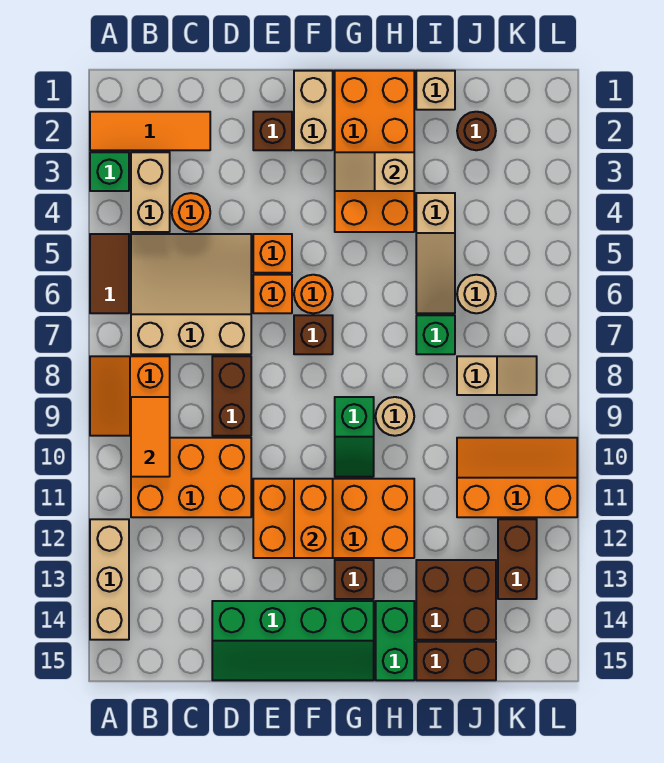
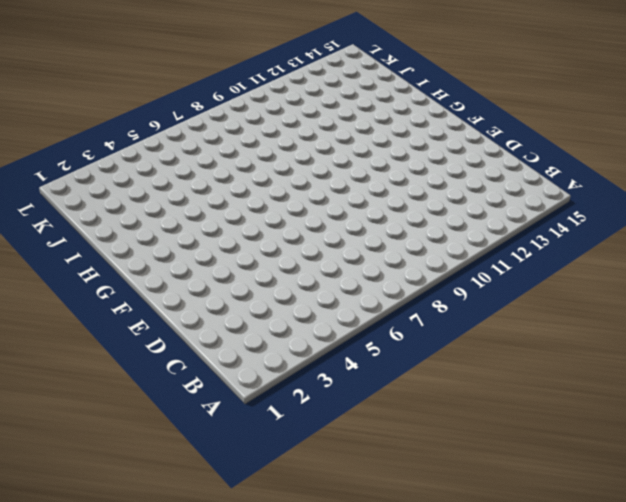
none -> orange 1x3 tile [90,112,210,150]
none -> green 1x1 brick [90,152,129,191]
none -> brown 1x2 tile [90,234,129,313]
none -> orange 2x2 slope [90,356,170,436]

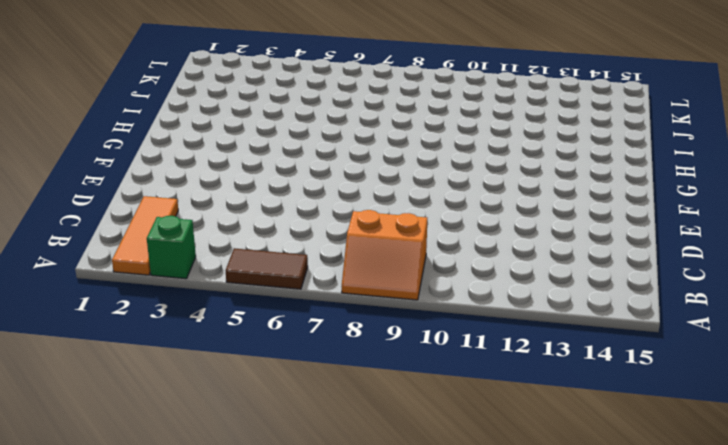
none -> tan 1x3 brick [90,519,129,640]
none -> tan 1x2 brick [131,152,170,232]
none -> tan 3x3 slope [131,234,251,354]
none -> orange 2x3 brick [131,438,251,517]

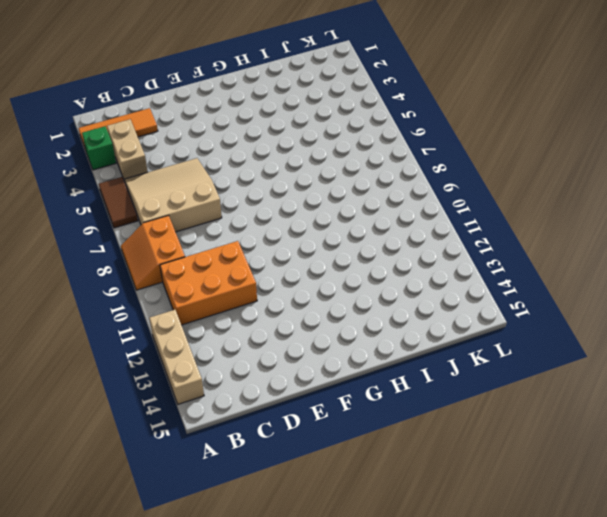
none -> orange 1x1 round brick [172,193,210,232]
none -> brown 1x2 brick [212,356,251,436]
none -> green 2x4 slope [212,601,374,680]
none -> brown 1x1 brick [253,112,292,150]

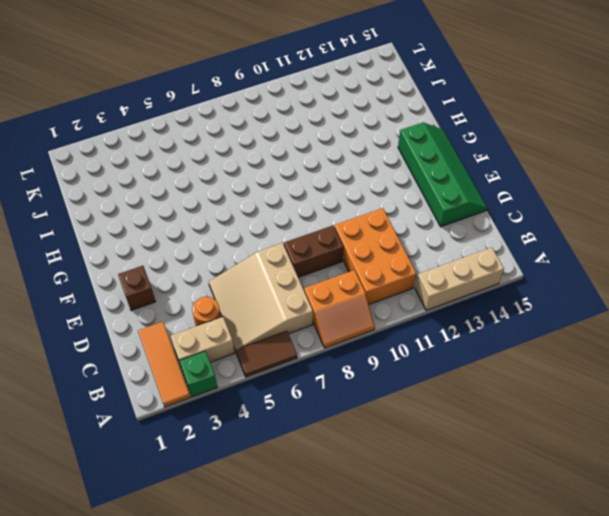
none -> orange 1x1 brick [253,234,292,273]
none -> orange 1x1 brick [253,275,292,313]
none -> orange 2x4 brick [253,479,414,558]
none -> tan 1x2 brick [294,71,333,150]

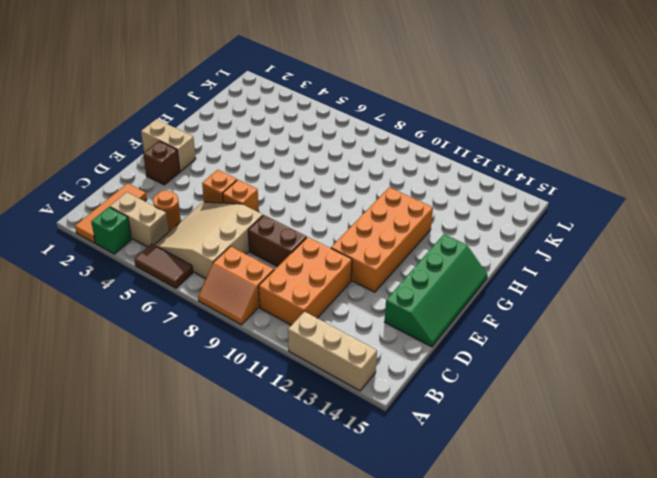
none -> orange 1x1 round brick [294,275,333,313]
none -> brown 1x1 brick [294,315,333,354]
none -> orange 2x4 brick [335,71,414,232]
none -> green 1x2 slope [335,397,374,477]

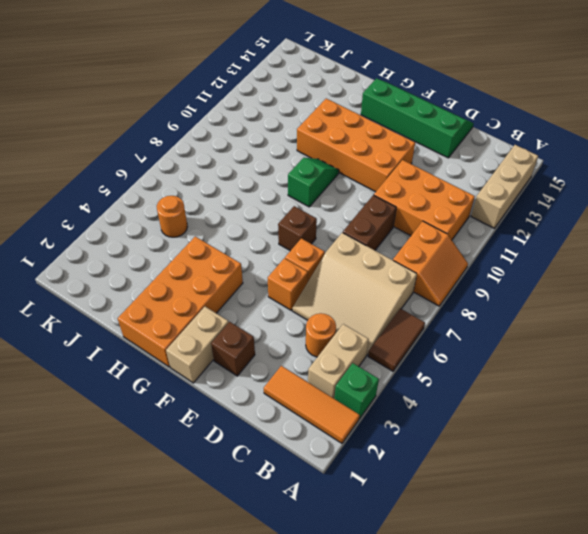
orange 1x1 round brick [157,196,187,237] -> orange 1x1 round brick moved to [294,275,333,313]
none -> brown 1x1 brick [335,560,374,599]
none -> tan 1x1 round brick [376,397,414,436]
none -> green 1x2 brick [376,601,414,680]
none -> tan 1x1 brick [416,71,455,110]

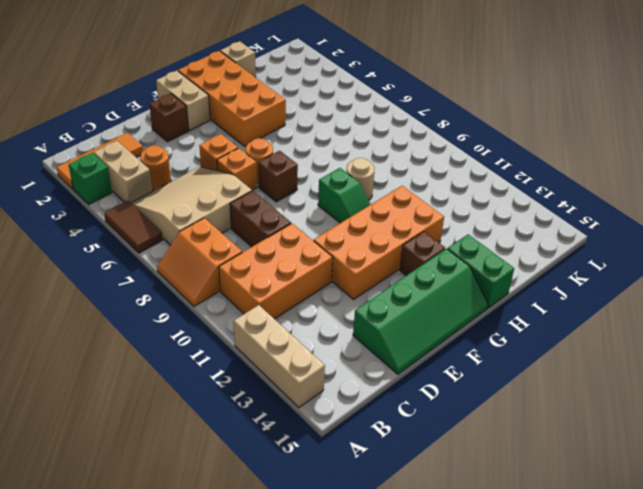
none -> tan 1x3 slope [416,193,455,313]
none -> green 1x1 brick [416,315,455,354]
none -> brown 2x2 brick [416,560,496,640]
none -> brown 1x2 brick [416,642,496,680]

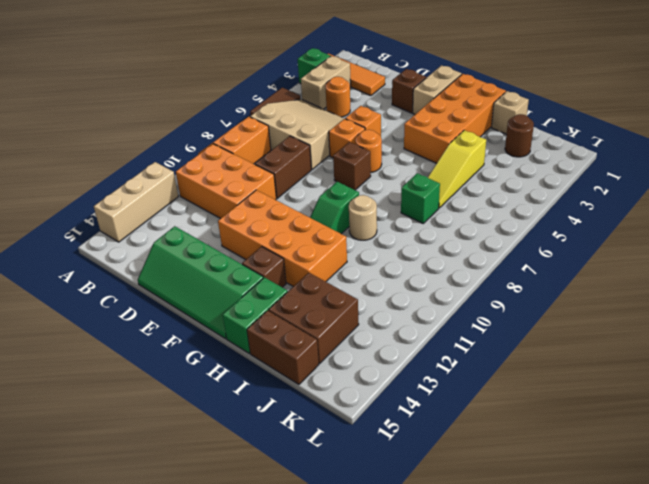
yellow 1x3 slope [428,130,486,208] -> tan 1x3 slope [416,193,455,313]
none -> tan 1x1 round brick [457,275,496,313]
none -> tan 1x2 slope [457,356,537,395]
none -> orange 2x3 slope [457,438,577,517]
none -> brown 1x2 brick [498,519,537,599]

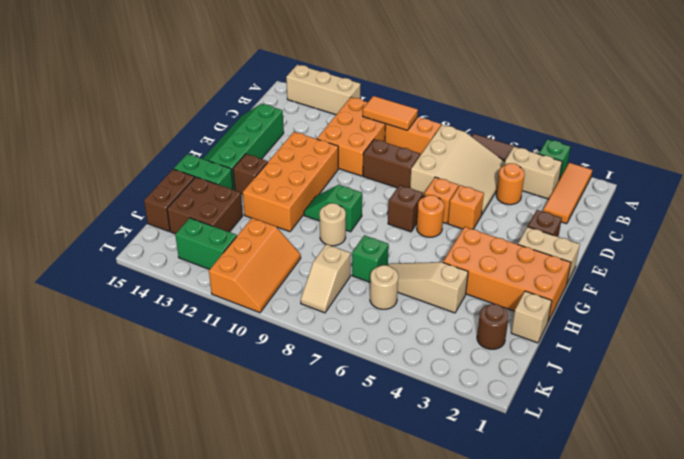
green 1x2 brick [175,218,237,269] -> brown 1x2 brick [498,519,537,599]
none -> orange 1x2 brick [294,479,333,558]
none -> tan 1x2 slope [335,152,414,191]

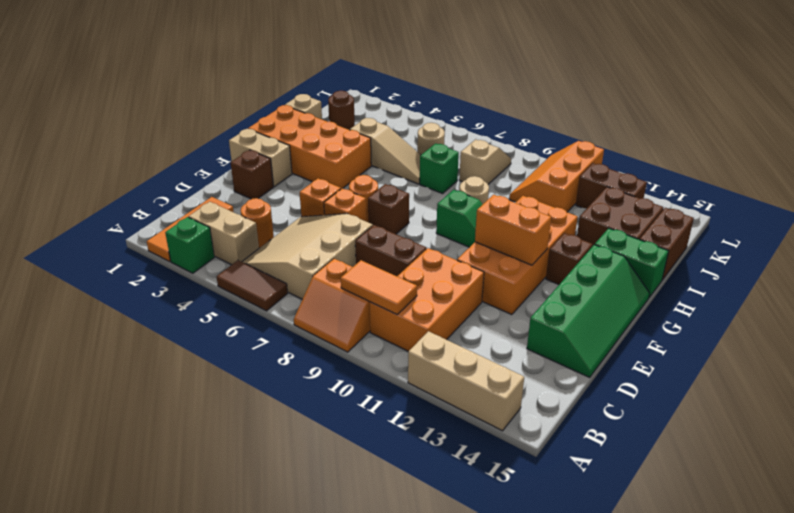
none -> tan 1x2 slope [335,152,414,191]

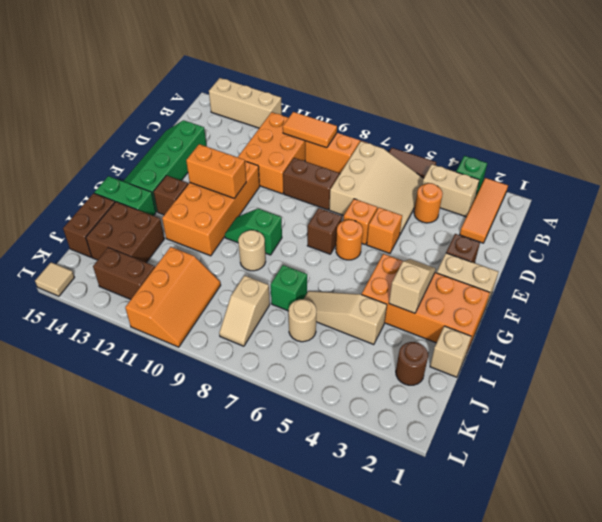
tan 1x1 tile [35,262,74,296] -> none

